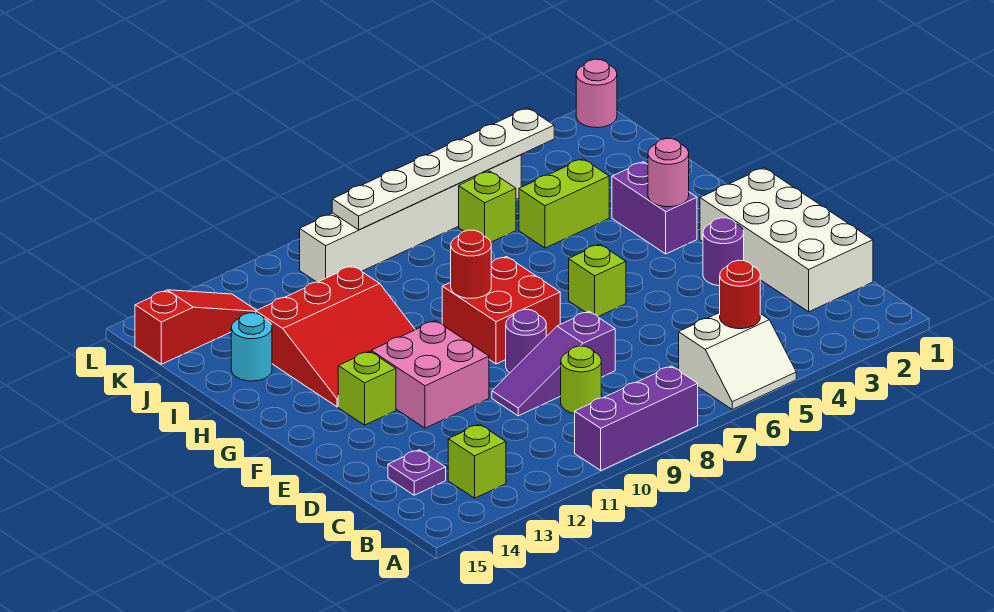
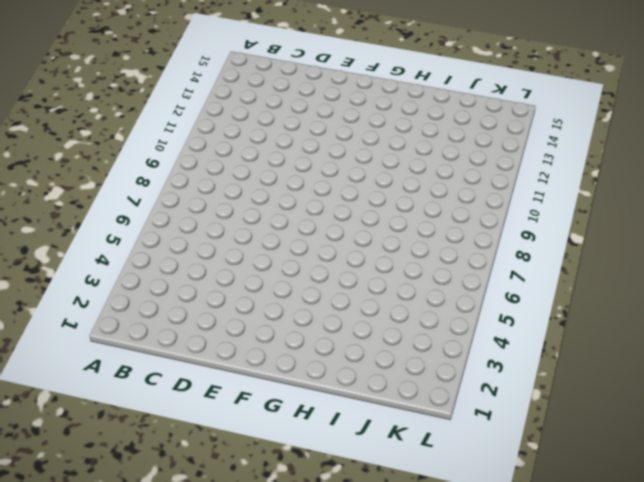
none -> white 2x2 slope [679,313,796,409]
none -> purple 1x3 brick [575,366,698,470]
none -> lime 1x1 brick [448,424,506,498]

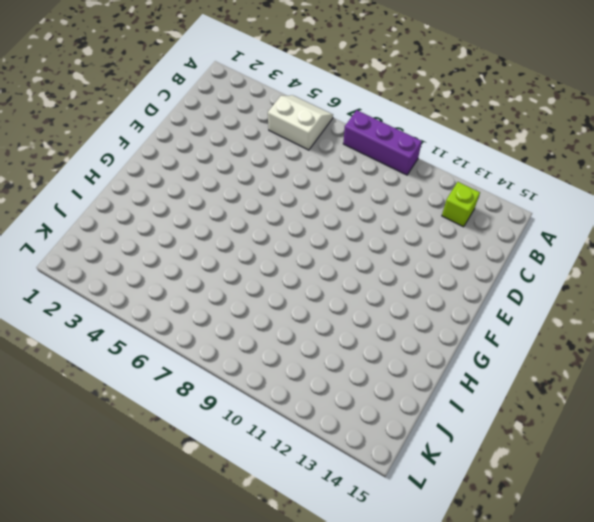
none -> white 2x4 brick [700,168,873,312]
none -> lime 1x1 round brick [561,346,601,414]
none -> purple 1x1 plate [388,450,446,495]

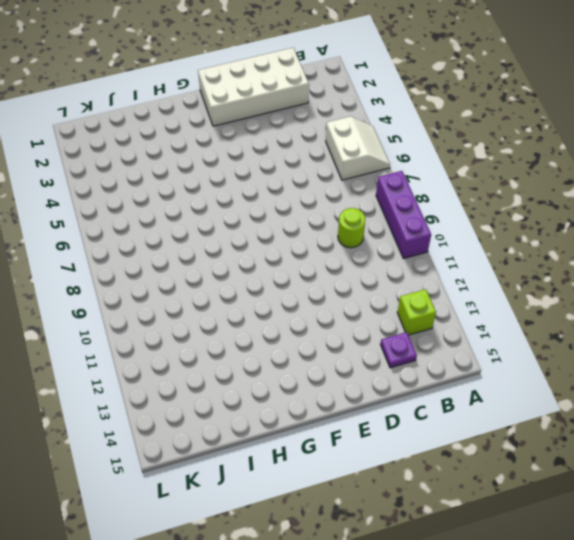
none -> purple 1x3 slope [492,311,615,416]
none -> purple 1x1 round brick [703,218,744,286]
none -> purple 1x1 round brick [506,310,546,373]

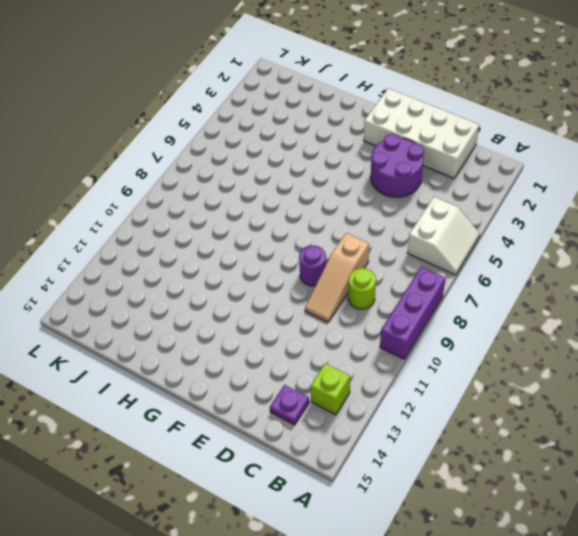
purple 2x2 round brick [371,134,424,197] -> purple 1x1 round brick [703,218,744,286]
tan 1x3 slope [305,233,369,322] -> purple 1x3 slope [492,311,615,416]
none -> pink 2x2 brick [371,321,489,428]
none -> lime 1x1 brick [569,244,626,317]
none -> red 2x2 brick [442,257,560,364]

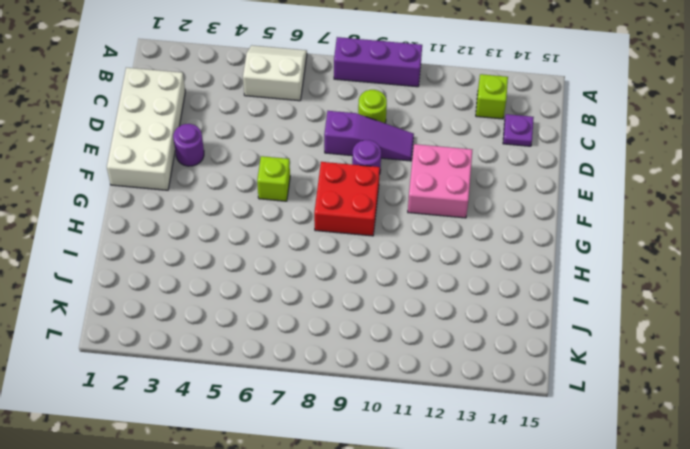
none -> lime 1x1 brick [338,351,396,425]
none -> purple 1x2 brick [612,162,697,254]
none -> red 3x3 slope [256,266,415,407]

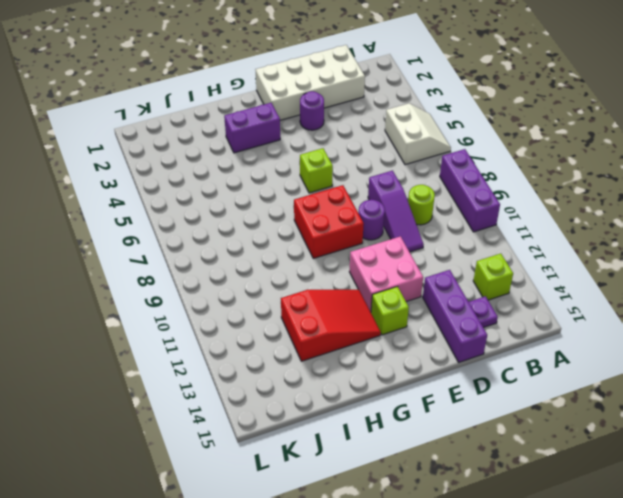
purple 1x3 brick [423,270,487,362] -> none
red 2x3 slope [281,290,381,361] -> red 3x3 slope [256,266,415,407]
none -> lime 1x2 brick [519,159,609,248]
none -> cyan 1x1 round brick [231,313,272,381]
none -> lime 1x1 brick [459,171,516,242]

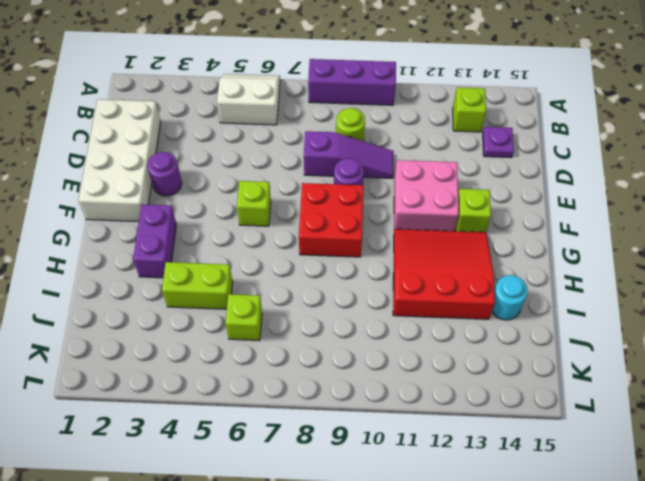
none -> white 1x6 brick [300,155,521,282]
none -> red 1x3 slope [135,290,256,364]
none -> pink 1x1 round brick [576,59,617,128]

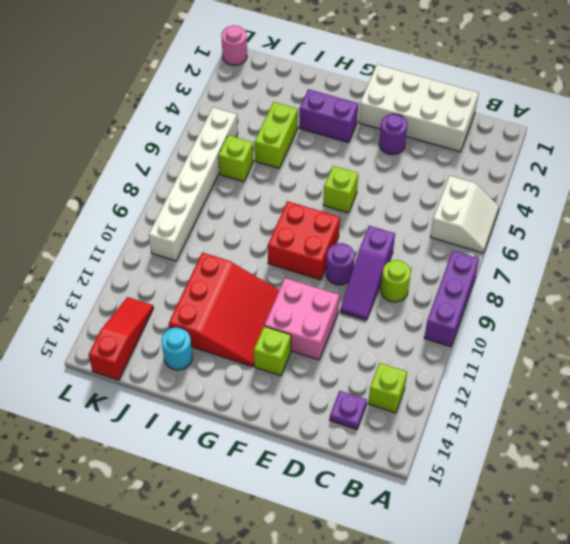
none -> red 1x1 round brick [720,260,760,329]
none -> pink 1x1 round brick [648,139,689,207]
none -> red 1x1 round brick [451,230,491,298]

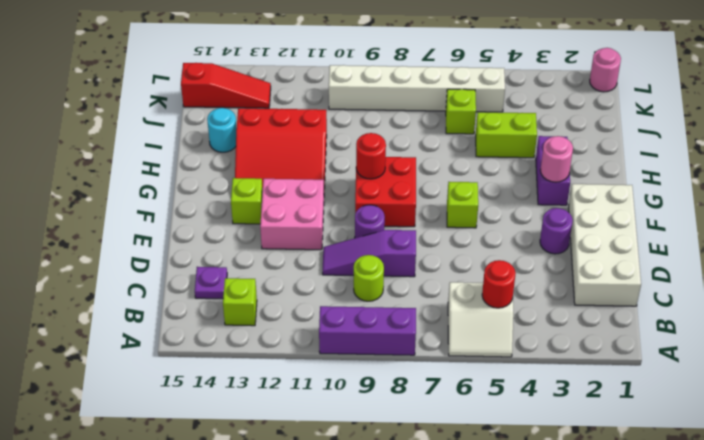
none -> white 1x6 plate [332,108,554,230]

